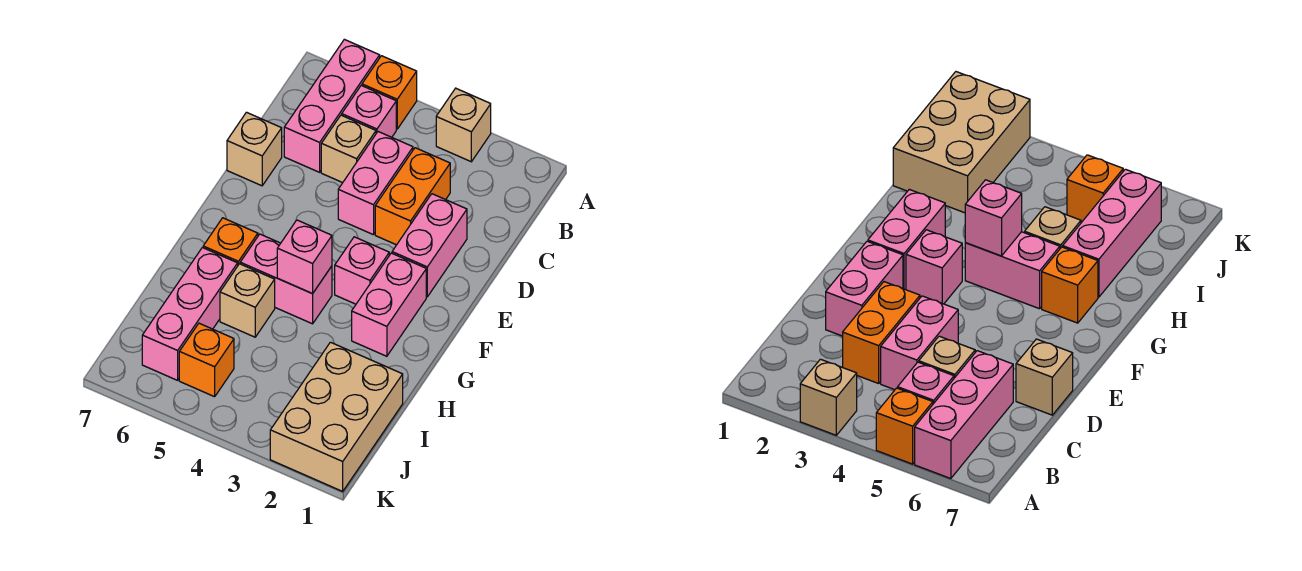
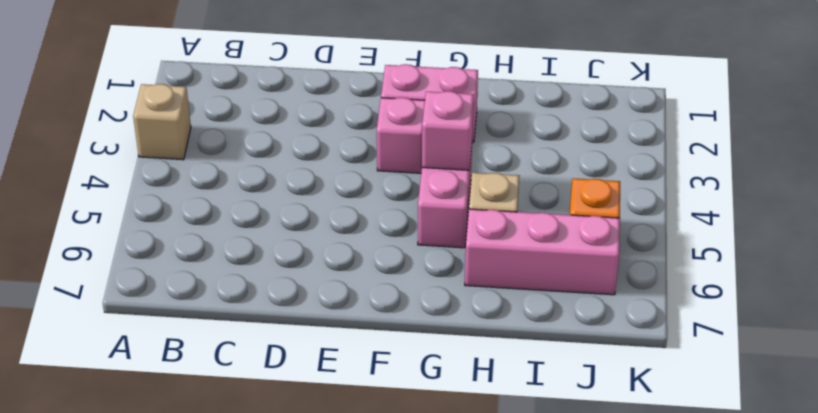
none -> orange 1x1 brick [362,56,417,129]
none -> pink 1x3 brick [284,39,380,172]
none -> pink 1x1 brick [342,86,396,137]

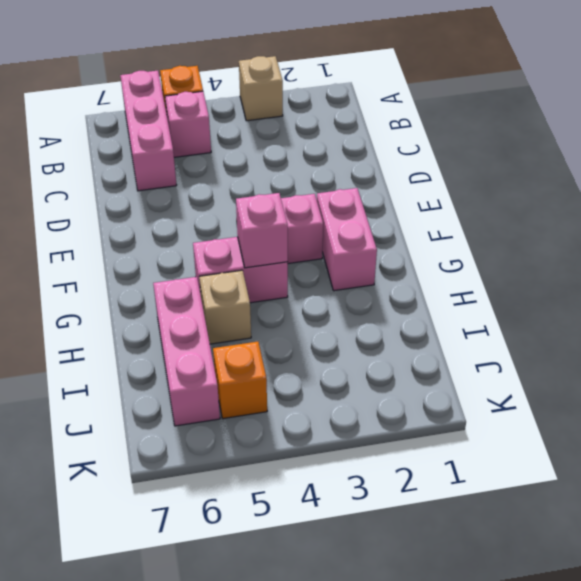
none -> orange 1x2 brick [375,148,450,245]
none -> pink 1x2 brick [338,132,413,235]
none -> tan 1x1 brick [321,115,376,183]

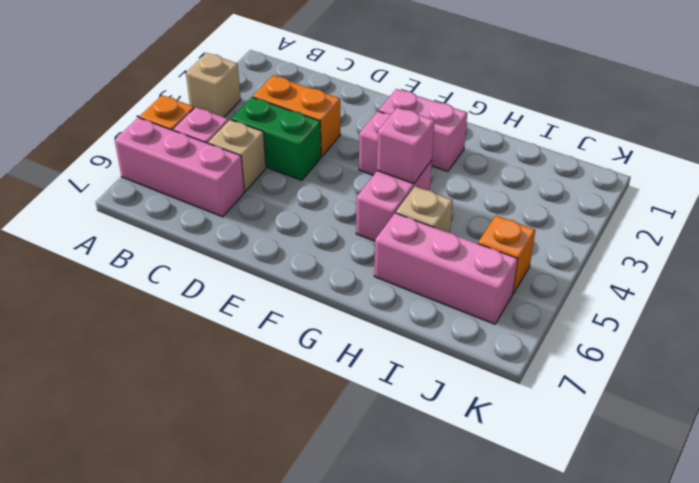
green 1x2 brick [231,97,321,180] -> pink 1x2 brick [338,132,413,235]
none -> pink 1x2 brick [392,194,467,297]
none -> tan 1x1 brick [227,112,282,186]
none -> orange 1x1 brick [203,218,258,265]

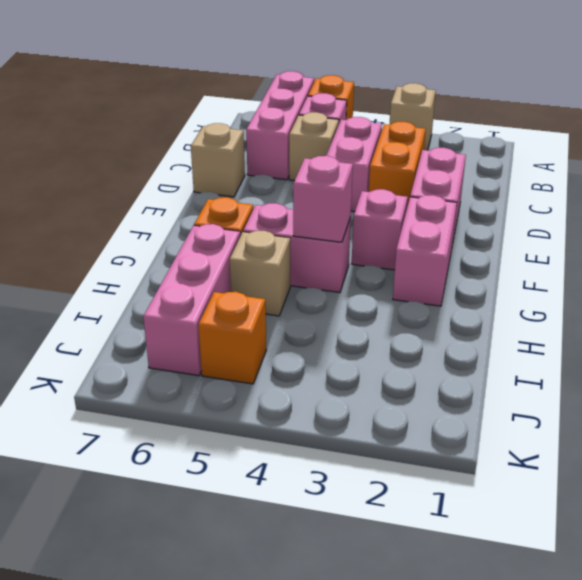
none -> tan 2x3 brick [270,342,403,491]

